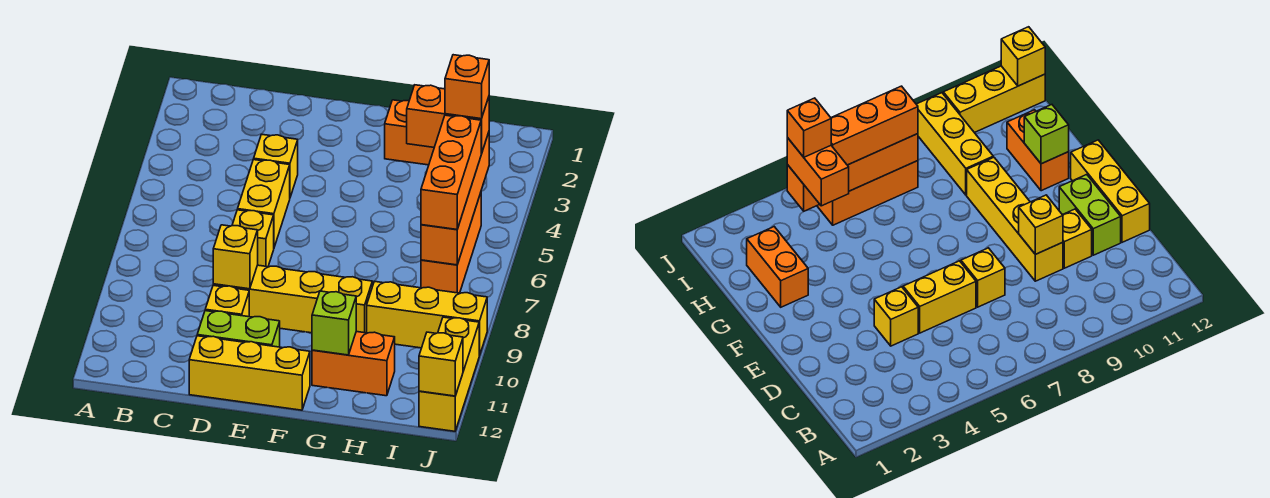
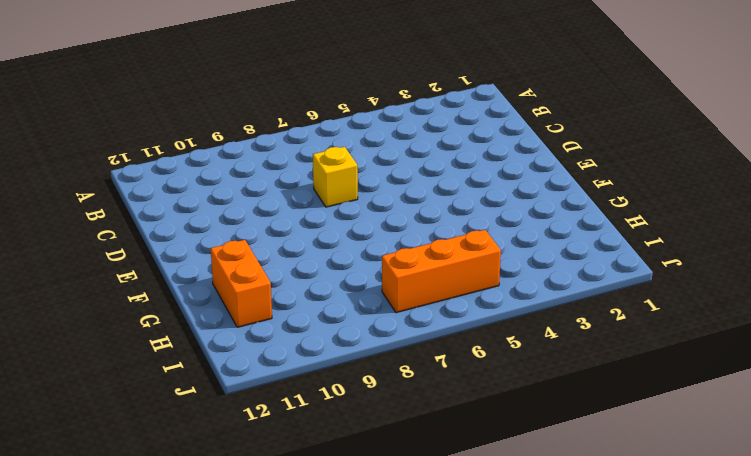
none -> yellow 1x1 brick [254,134,298,197]
none -> yellow 1x2 brick [238,160,290,247]
none -> yellow 1x4 brick [213,265,372,333]

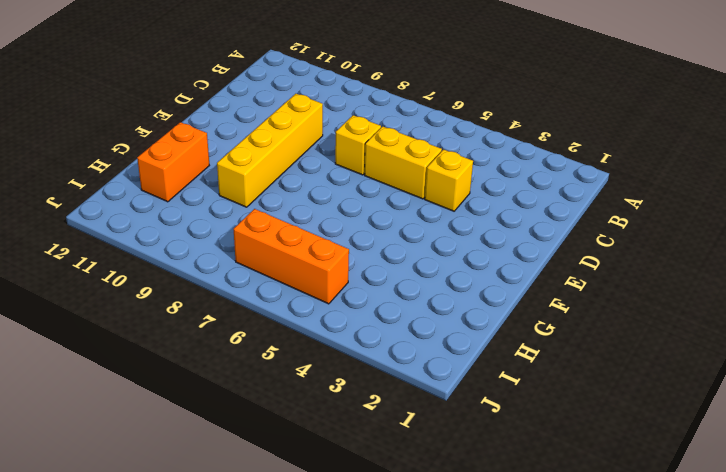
none -> yellow 1x1 brick [205,285,249,317]
none -> lime 1x2 brick [197,311,280,347]
none -> yellow 1x3 brick [189,336,310,410]

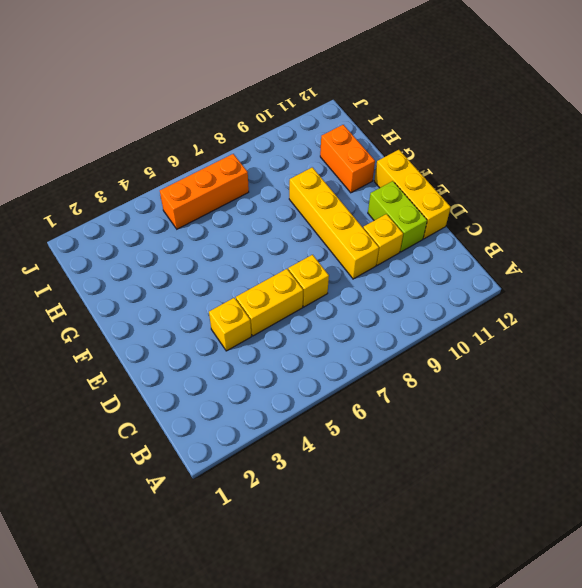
none -> orange 1x2 brick [385,100,434,165]
none -> yellow 1x3 brick [367,281,487,356]
none -> yellow 1x3 brick [419,317,479,431]

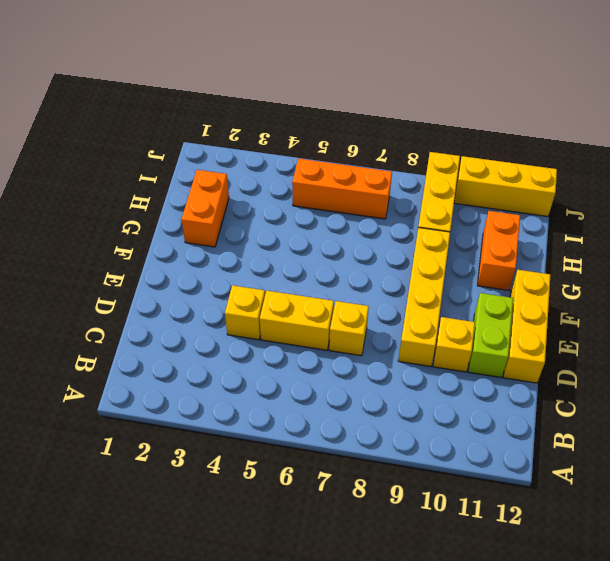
none -> yellow 1x1 brick [213,225,258,289]
none -> lime 1x1 brick [312,291,356,355]
none -> orange 1x4 brick [421,132,489,265]

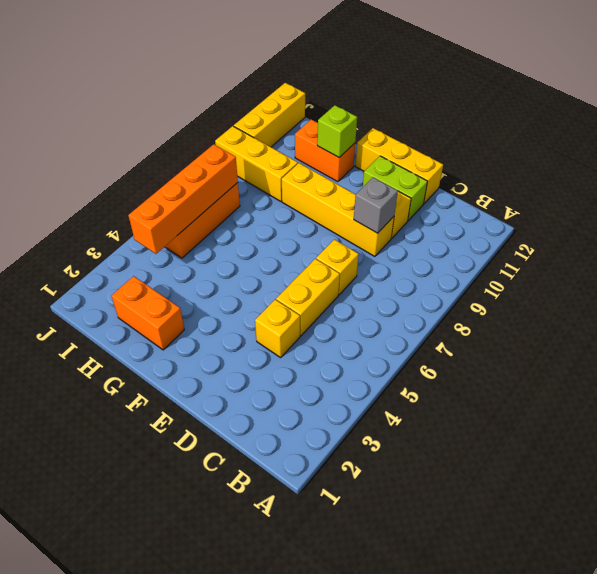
grey 1x1 brick [354,177,398,233] -> yellow 1x1 brick [213,225,258,289]
none -> yellow 1x1 brick [419,332,463,396]
none -> orange 1x2 brick [407,85,490,154]
none -> orange 1x3 brick [421,115,481,229]

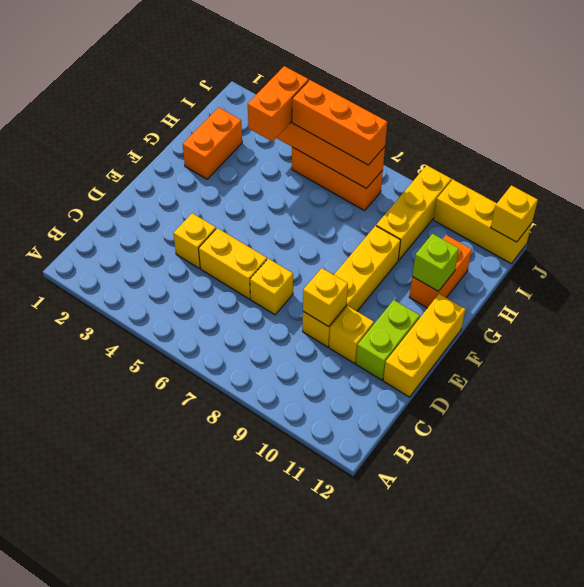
none -> orange 1x1 brick [445,55,489,119]

